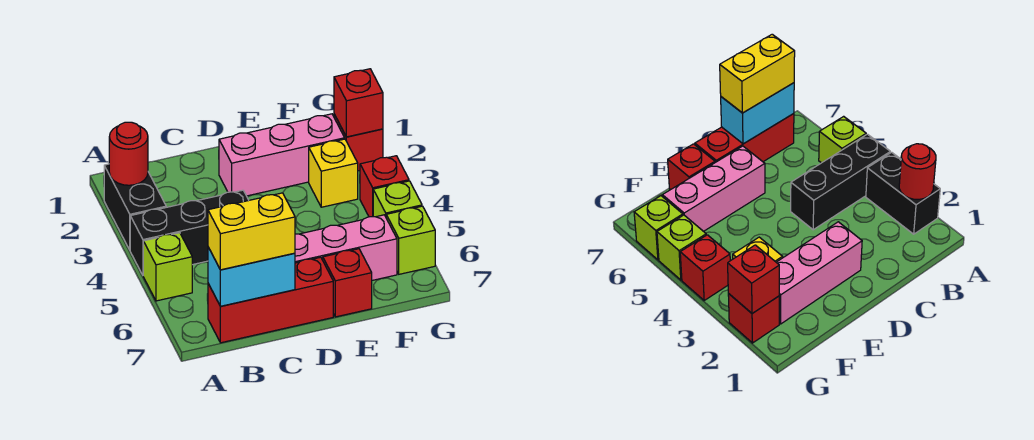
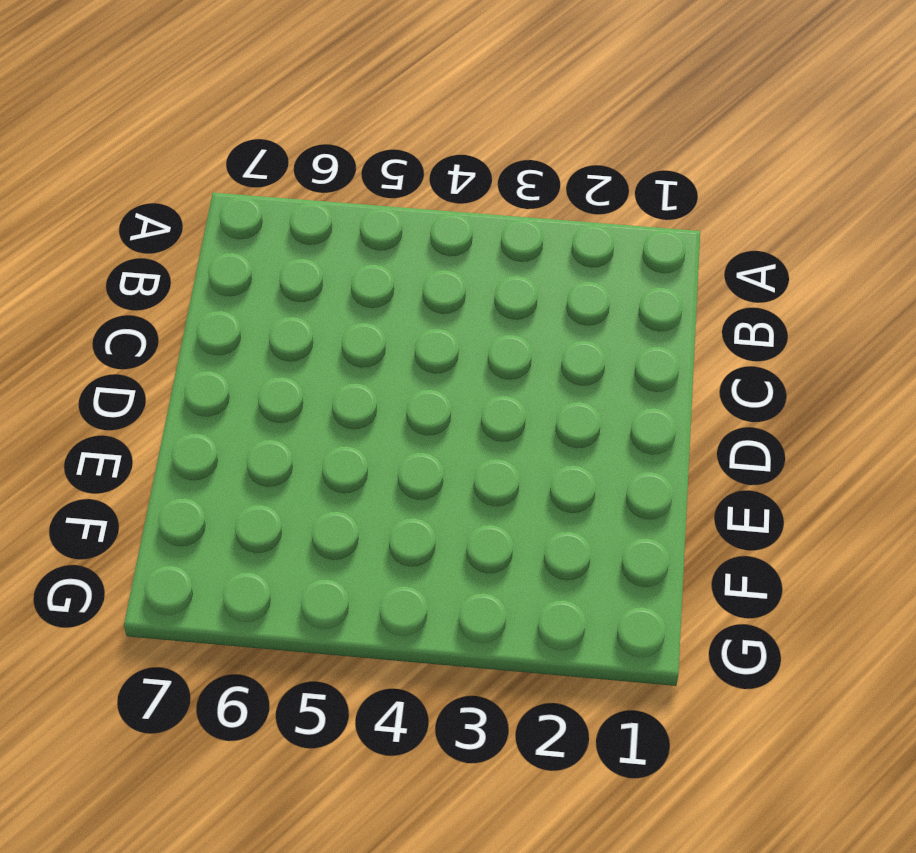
none -> black 1x2 brick [104,164,166,250]
none -> black 1x3 brick [130,190,249,275]
none -> lime 1x1 brick [143,233,192,301]

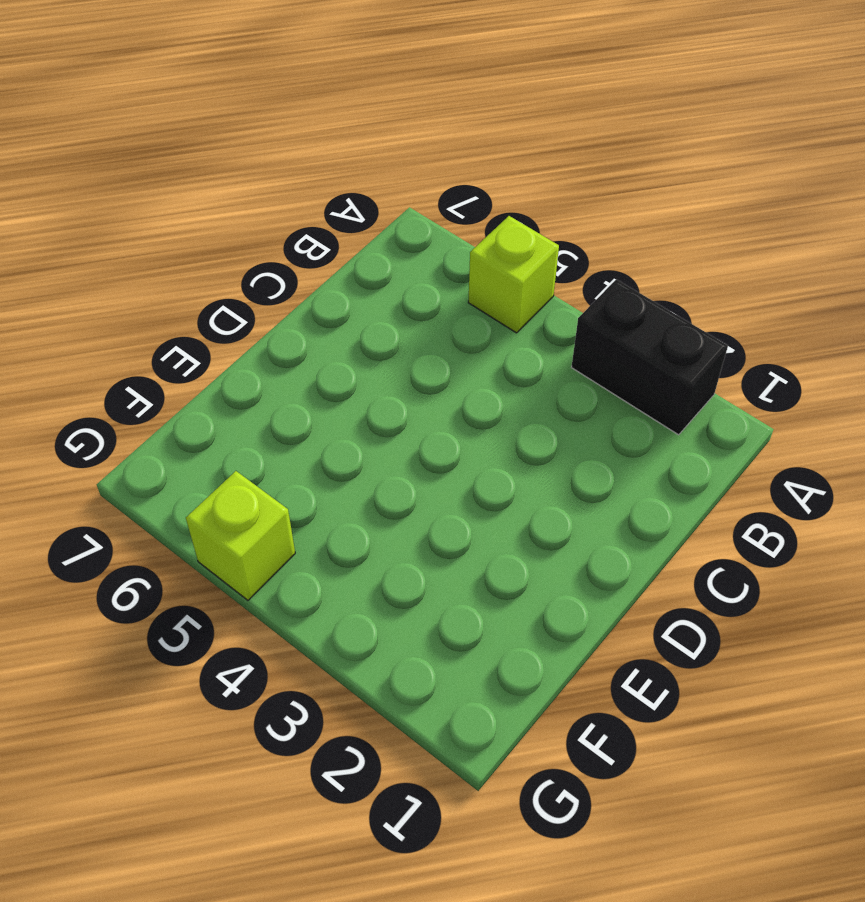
none -> black 1x3 brick [130,190,249,275]
none -> red 1x3 brick [208,257,333,343]
none -> pink 1x3 brick [219,114,345,196]

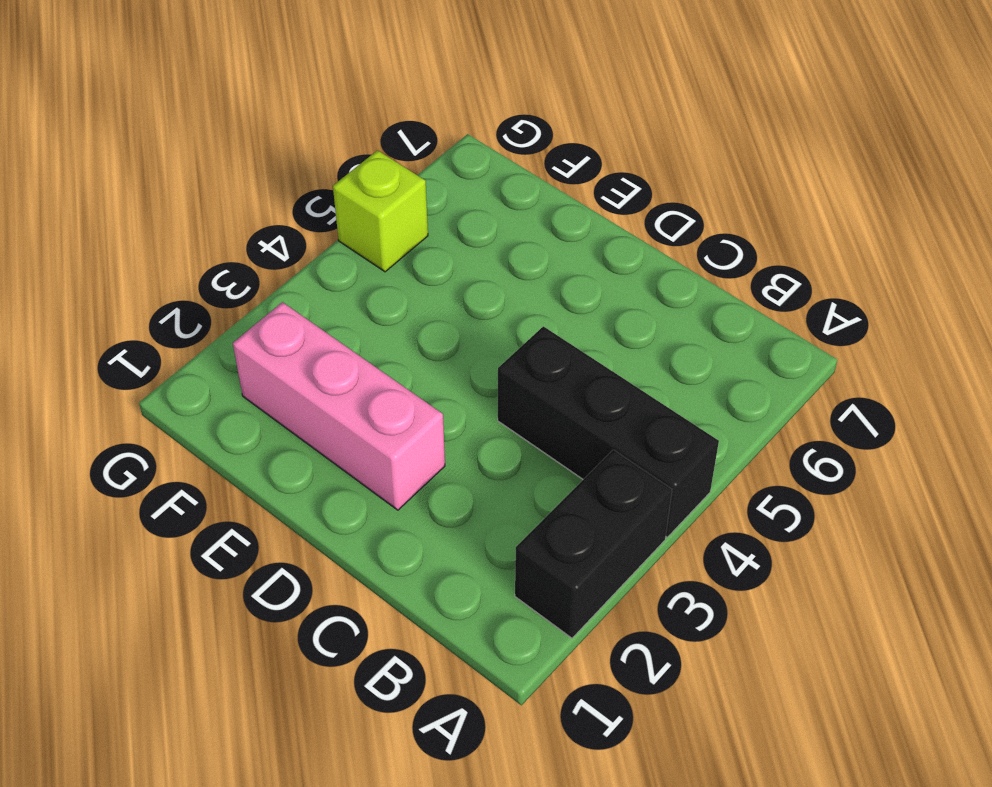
none -> lime 1x1 brick [143,233,192,301]
none -> red 1x3 brick [208,257,333,343]
none -> pink 1x3 brick [295,215,397,280]

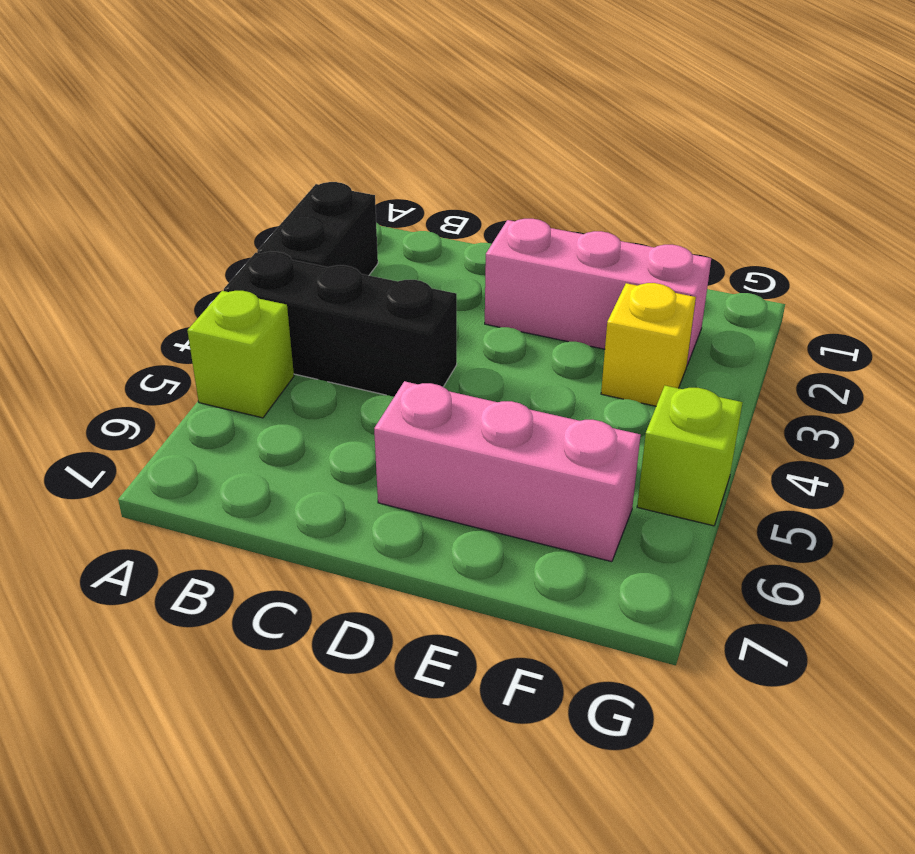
none -> red 1x3 brick [208,257,333,343]
none -> red 1x1 brick [323,249,372,317]
none -> red 1x1 brick [334,114,383,171]

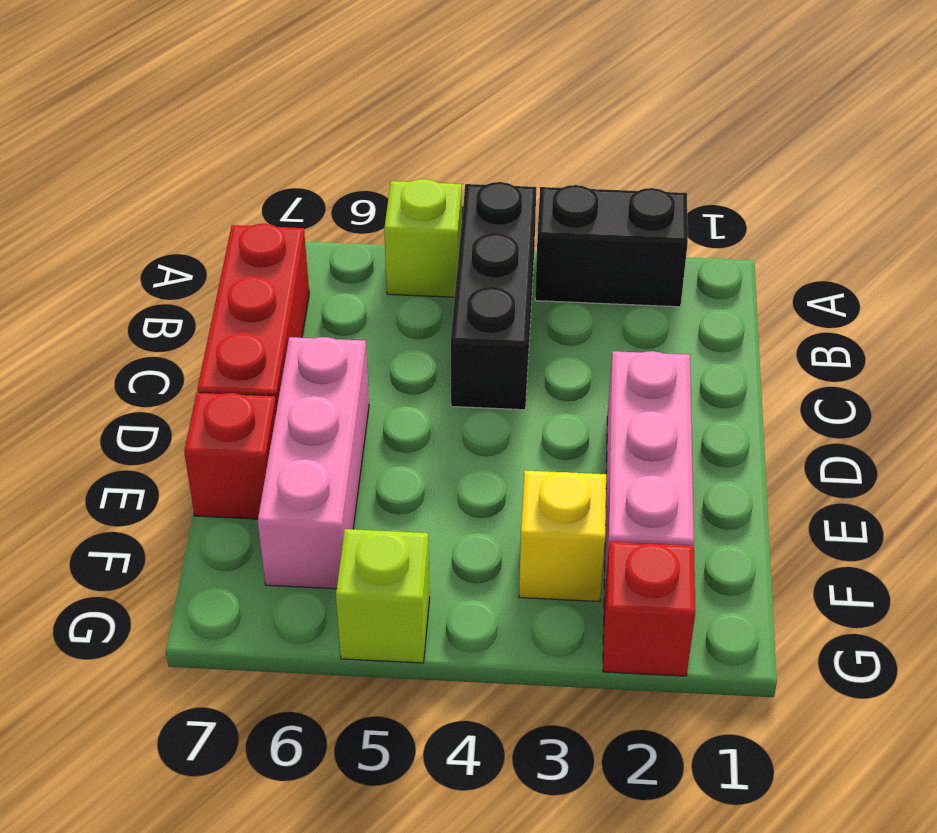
none -> red 1x1 brick [360,156,409,217]
none -> lime 1x1 brick [386,206,435,274]
none -> red 1x1 round brick [109,122,148,185]

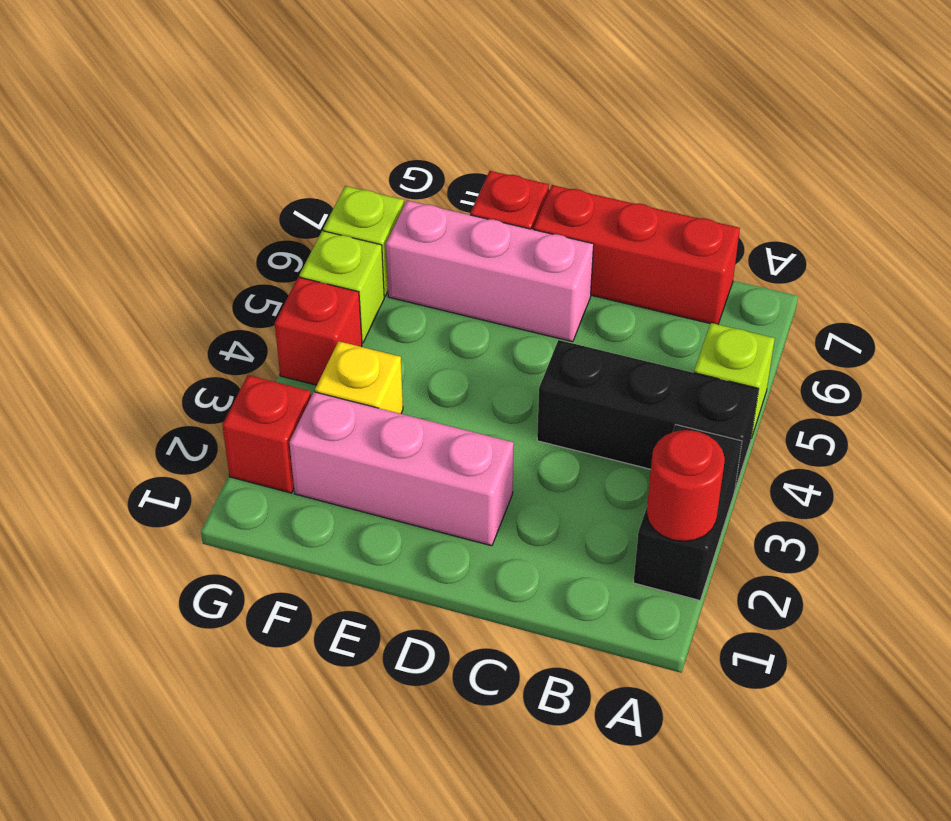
none -> cyan 1x2 brick [208,247,295,306]
none -> red 1x1 brick [334,69,383,137]
none -> yellow 1x2 brick [208,193,295,270]

